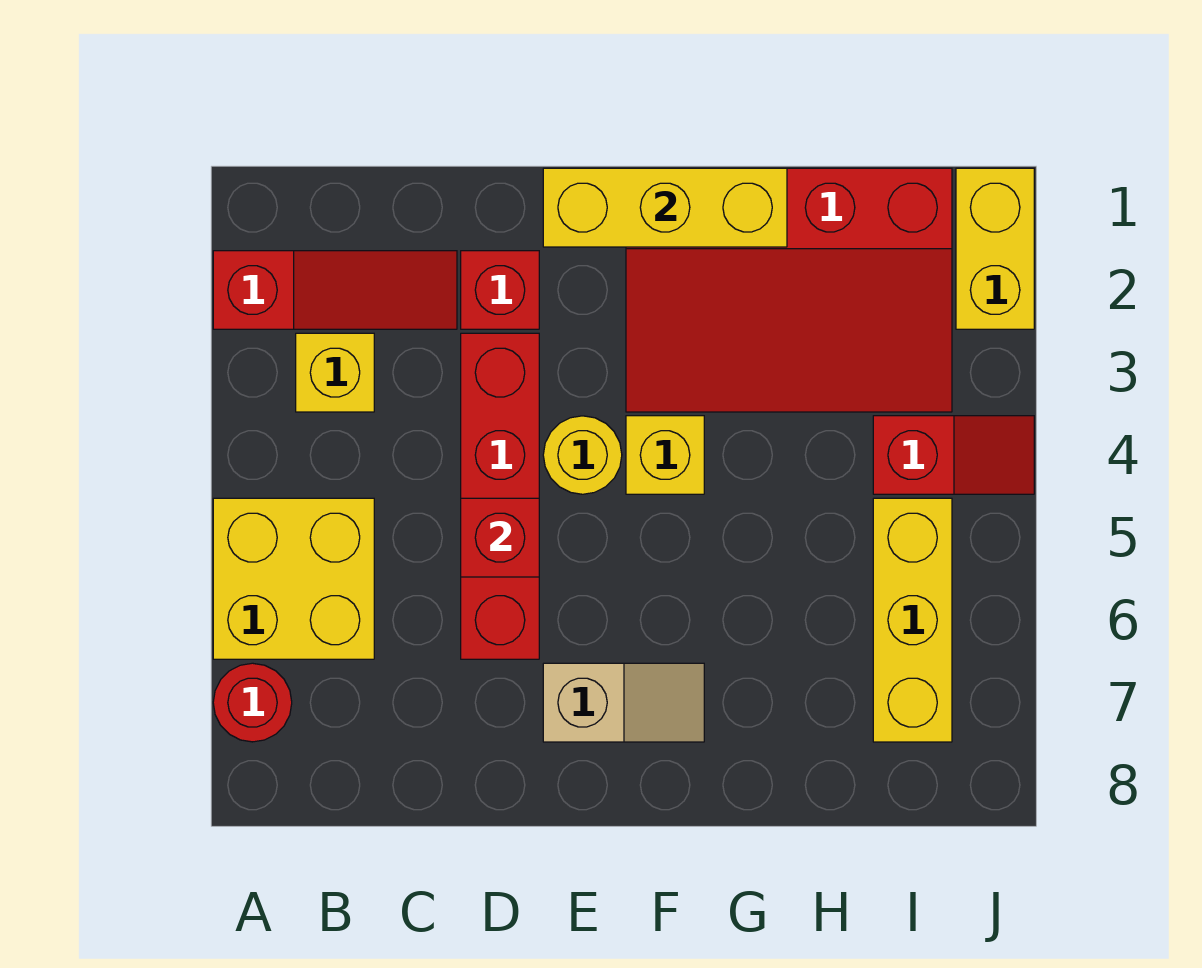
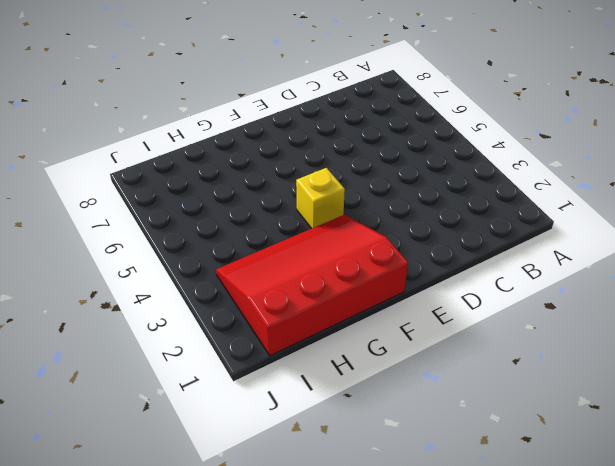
none -> red 1x3 slope [213,251,457,329]
none -> yellow 2x2 brick [213,498,374,659]
none -> red 1x1 round brick [213,663,292,742]

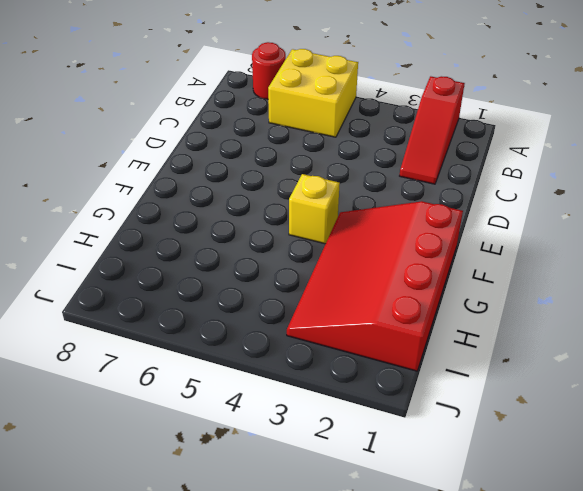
none -> yellow 1x1 brick [296,333,374,412]
none -> red 1x1 brick [461,251,539,329]
none -> red 1x4 brick [461,333,539,659]

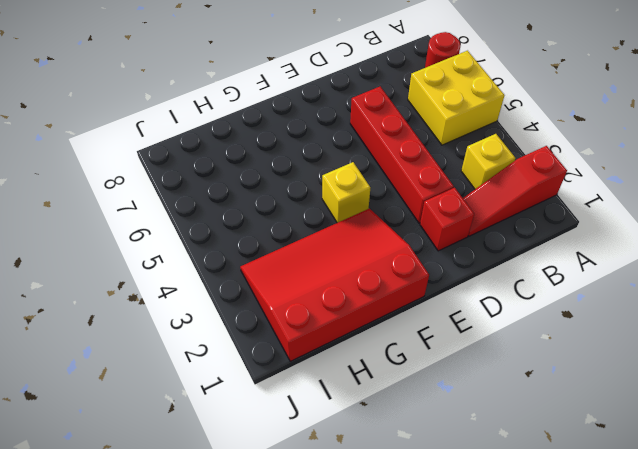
none -> yellow 1x1 round brick [543,416,622,494]
none -> tan 1x2 slope [543,663,704,742]
none -> red 1x2 slope [873,416,1034,494]

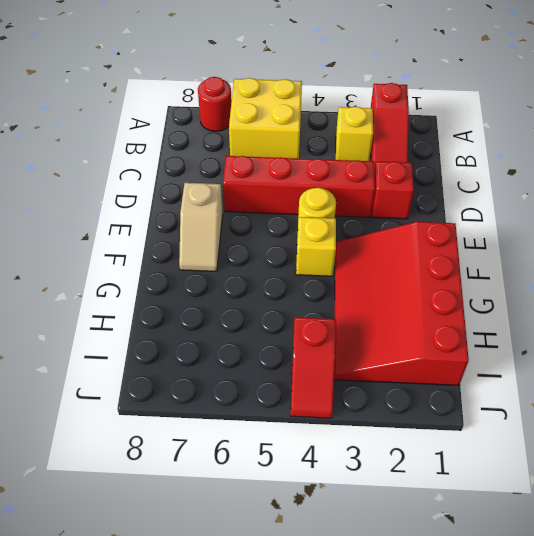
none -> yellow 1x3 brick [873,498,952,742]
none -> yellow 1x2 brick [956,168,1034,329]
none -> red 1x1 brick [461,498,539,577]

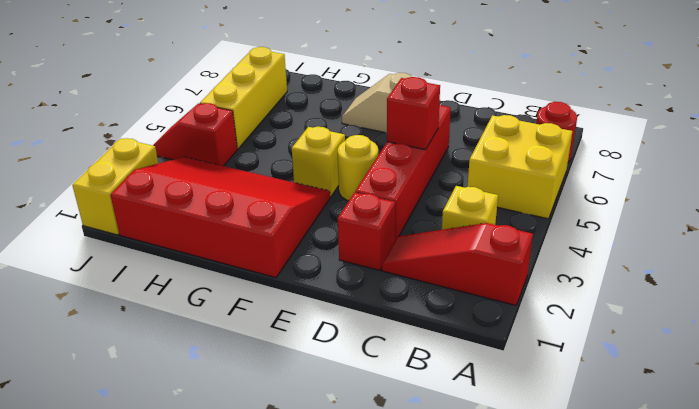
none -> yellow 1x3 brick [543,168,787,247]

